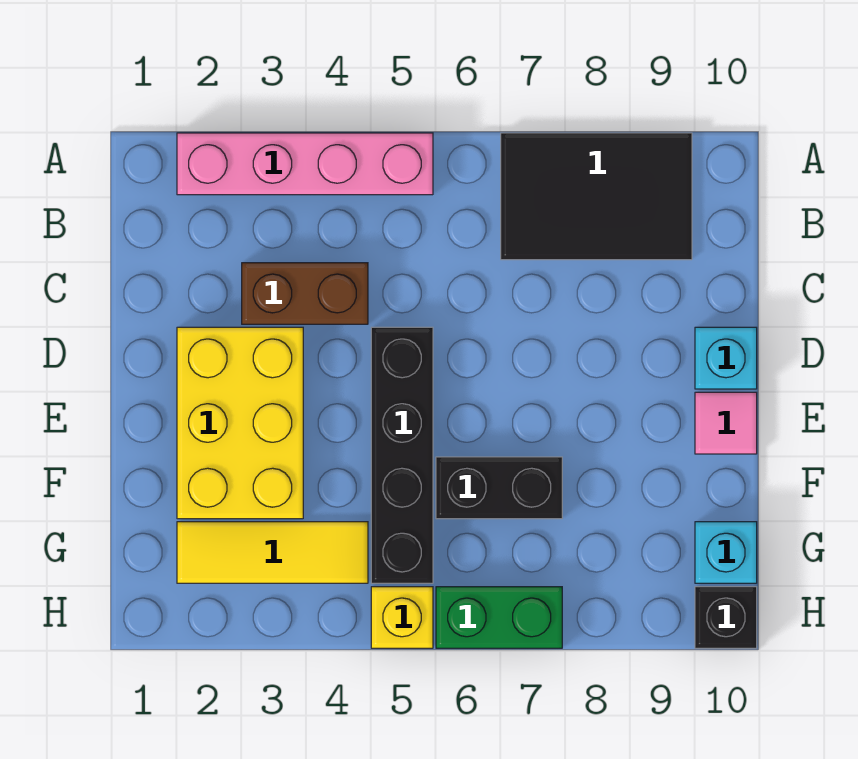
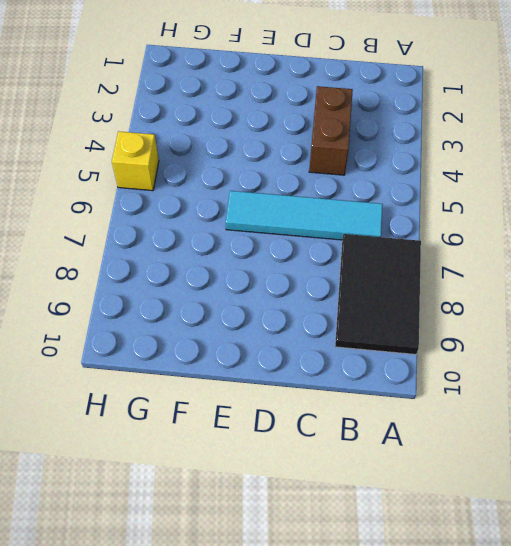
cyan 1x4 tile [226,191,383,240] -> none
none -> pink 1x4 brick [177,133,433,195]
none -> yellow 2x3 brick [177,327,303,519]
none -> black 1x4 brick [371,327,433,583]

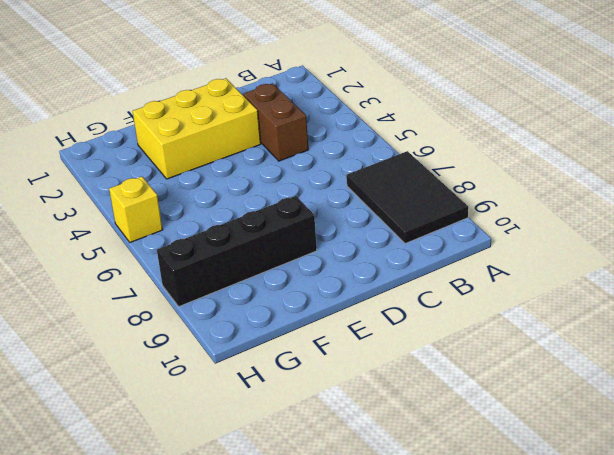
black 1x4 brick [157,196,317,307] -> black 1x4 brick moved to [371,327,433,583]
none -> pink 1x4 brick [177,133,433,195]
none -> cyan 1x1 brick [695,327,757,389]
none -> pink 1x1 tile [695,392,757,454]

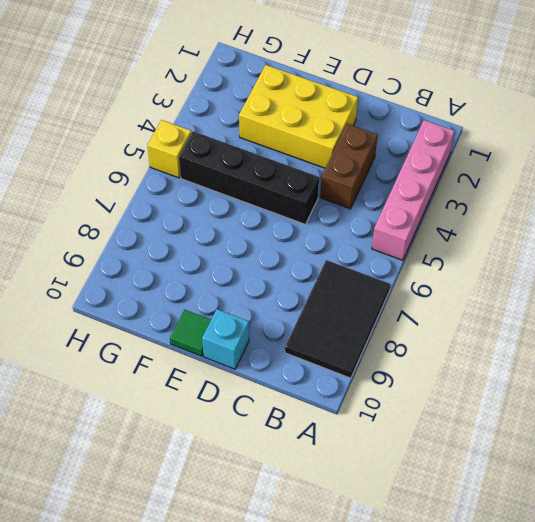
green 1x1 tile [170,310,211,356] -> pink 1x1 tile [695,392,757,454]
none -> black 1x2 brick [436,457,562,519]
none -> yellow 1x3 tile [177,522,368,583]
none -> cyan 1x1 brick [695,522,757,583]

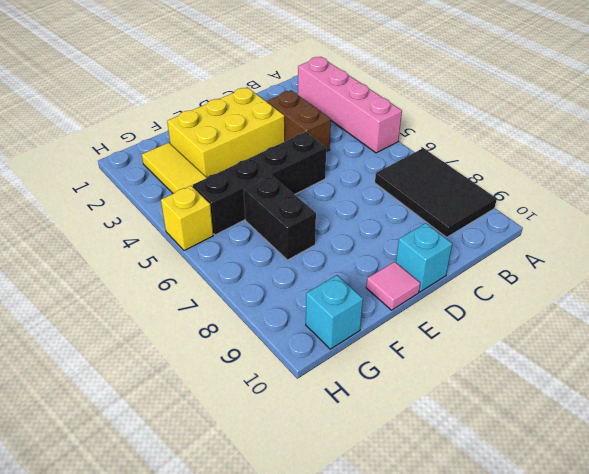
none -> green 1x2 brick [436,587,562,648]
none -> black 1x1 brick [695,587,757,648]

